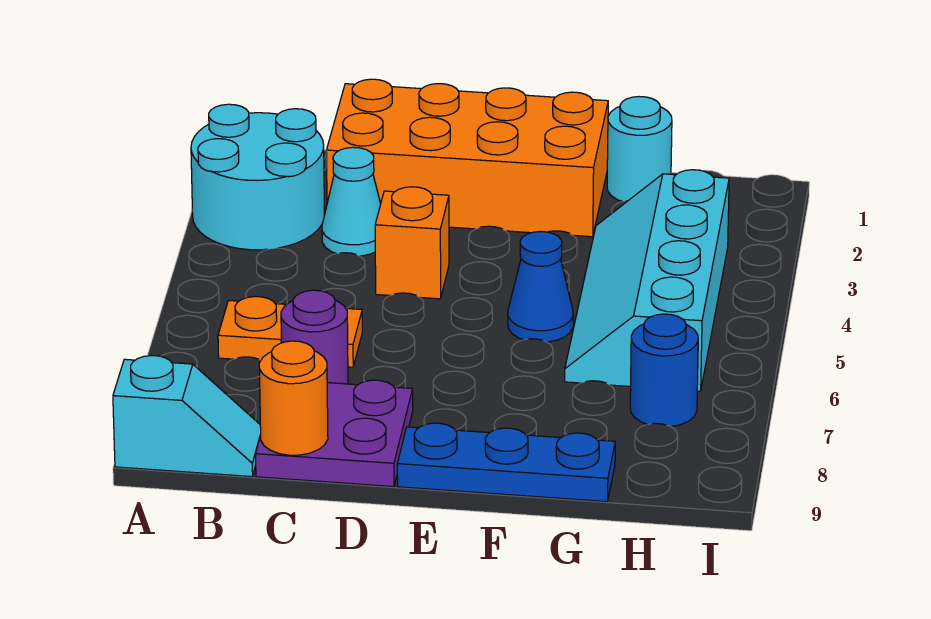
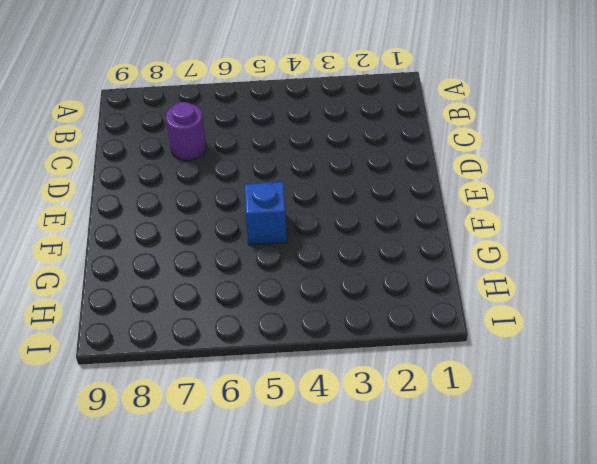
blue 1x1 brick [245,182,287,245] -> blue 1x1 cone [508,232,573,342]
none -> cyan 2x2 round brick [191,104,324,250]
none -> cyan 1x2 slope [113,356,261,477]
none -> orange 1x2 plate [218,296,362,367]

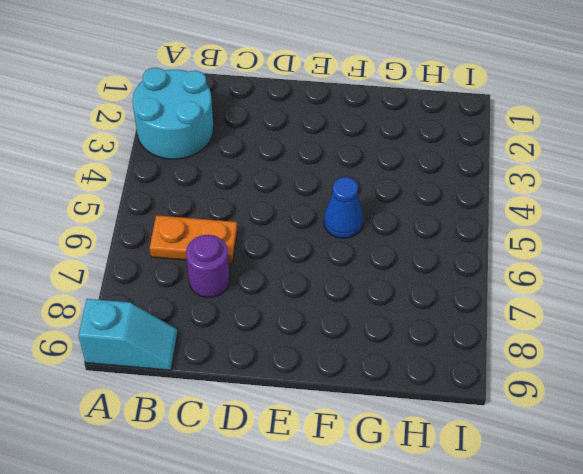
none -> orange 2x4 brick [326,79,608,237]
none -> cyan 1x1 cone [322,147,381,256]
none -> purple 2x2 plate [256,380,413,487]

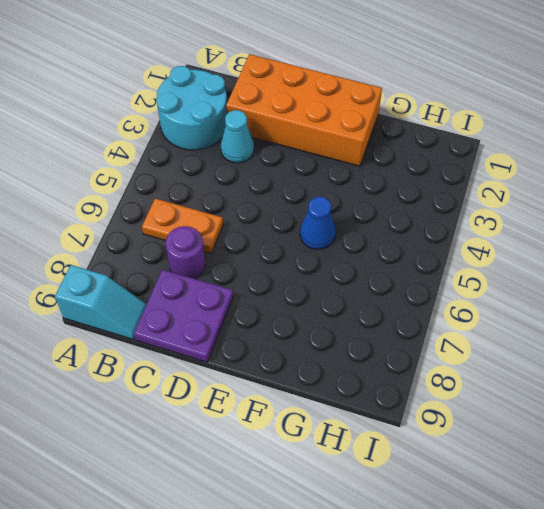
none -> orange 1x1 brick [375,187,449,299]
none -> blue 1x3 plate [397,423,615,502]
none -> cyan 1x1 round brick [607,97,672,202]

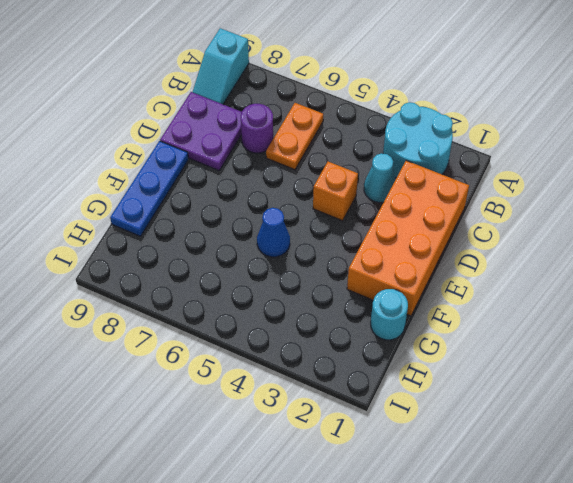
none -> cyan 2x4 slope [565,170,729,391]
none -> blue 1x1 round brick [630,314,698,427]
none -> orange 1x1 round brick [259,341,328,455]

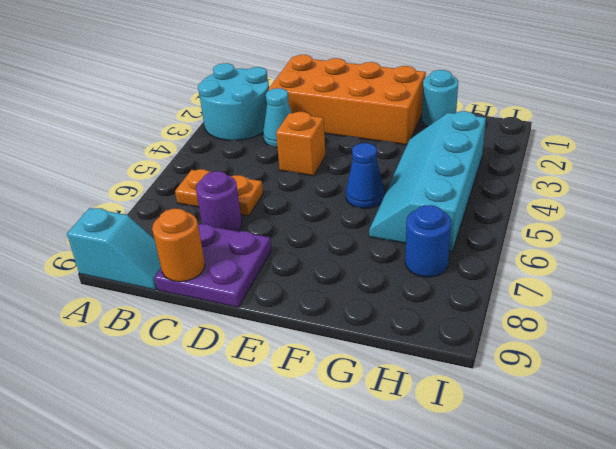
none -> blue 1x3 plate [397,423,615,502]

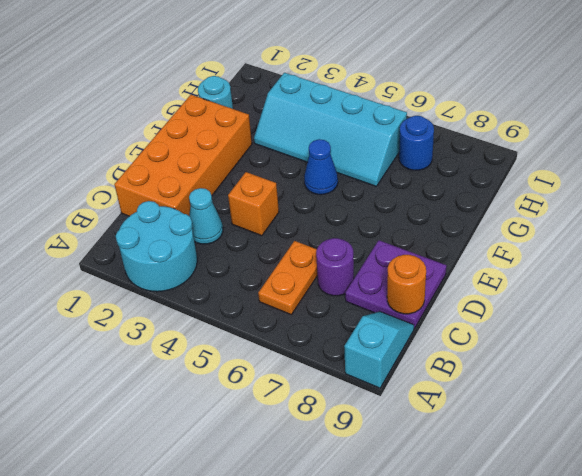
none -> blue 1x3 plate [397,423,615,502]

